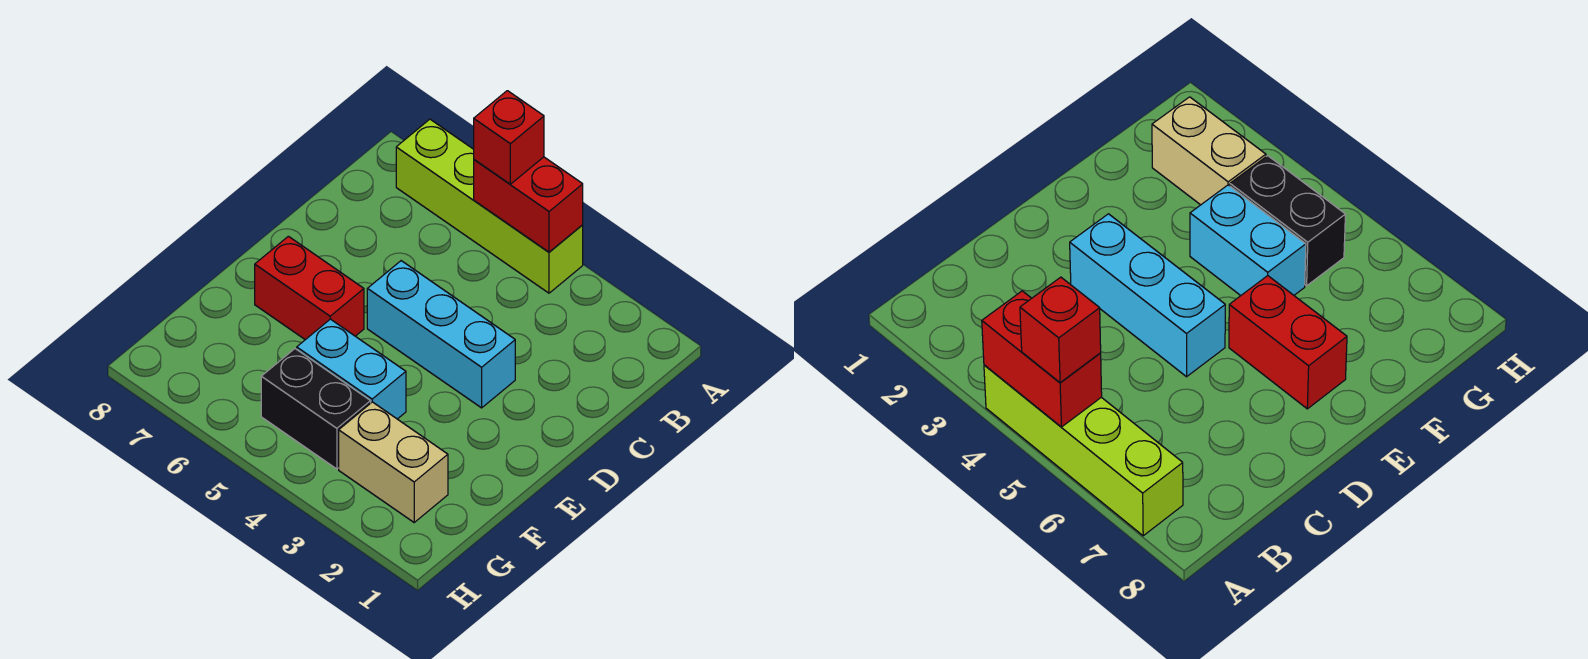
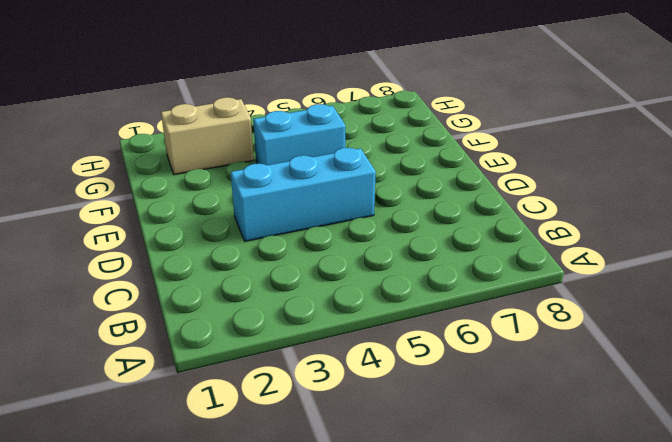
none -> lime 1x4 brick [396,119,583,293]
none -> red 1x2 brick [255,236,364,340]

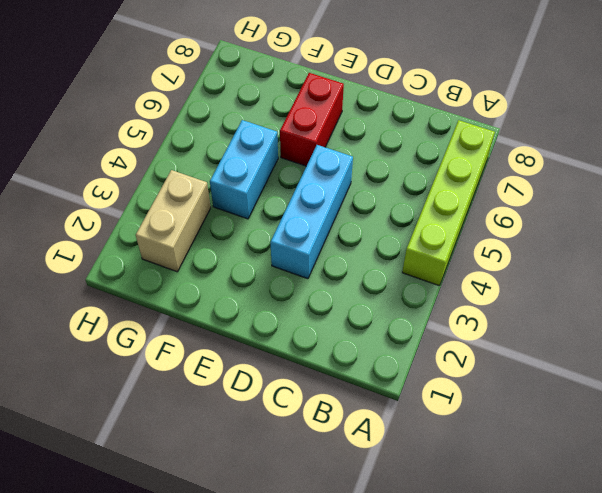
none -> black 1x2 brick [261,349,371,469]
none -> red 1x2 brick [474,157,583,252]

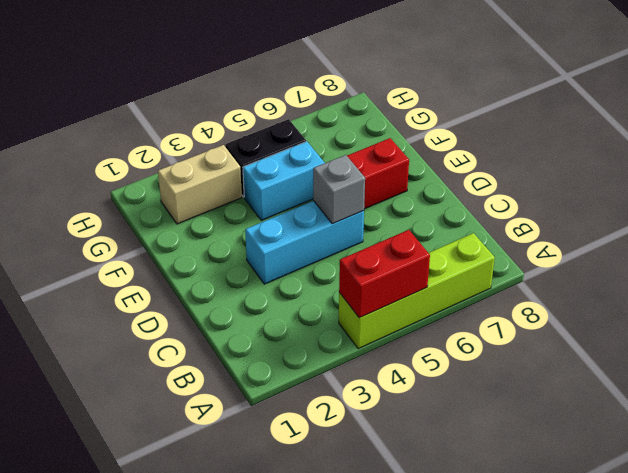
grey 1x1 brick [313,155,365,224] -> none
none -> red 1x1 brick [474,91,544,184]

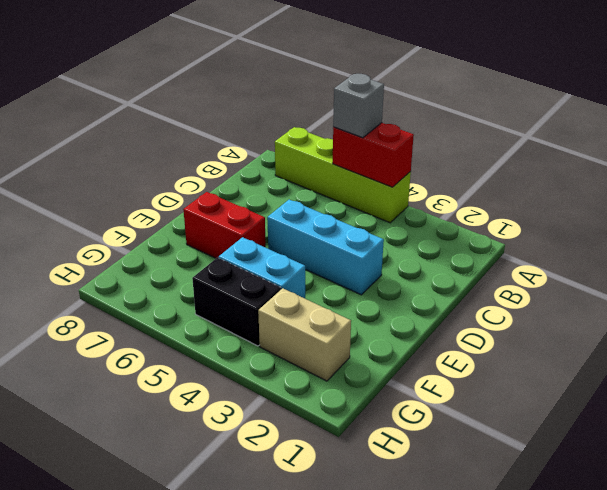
grey 1x1 brick [333,74,384,138] -> red 1x1 brick [474,91,544,184]

